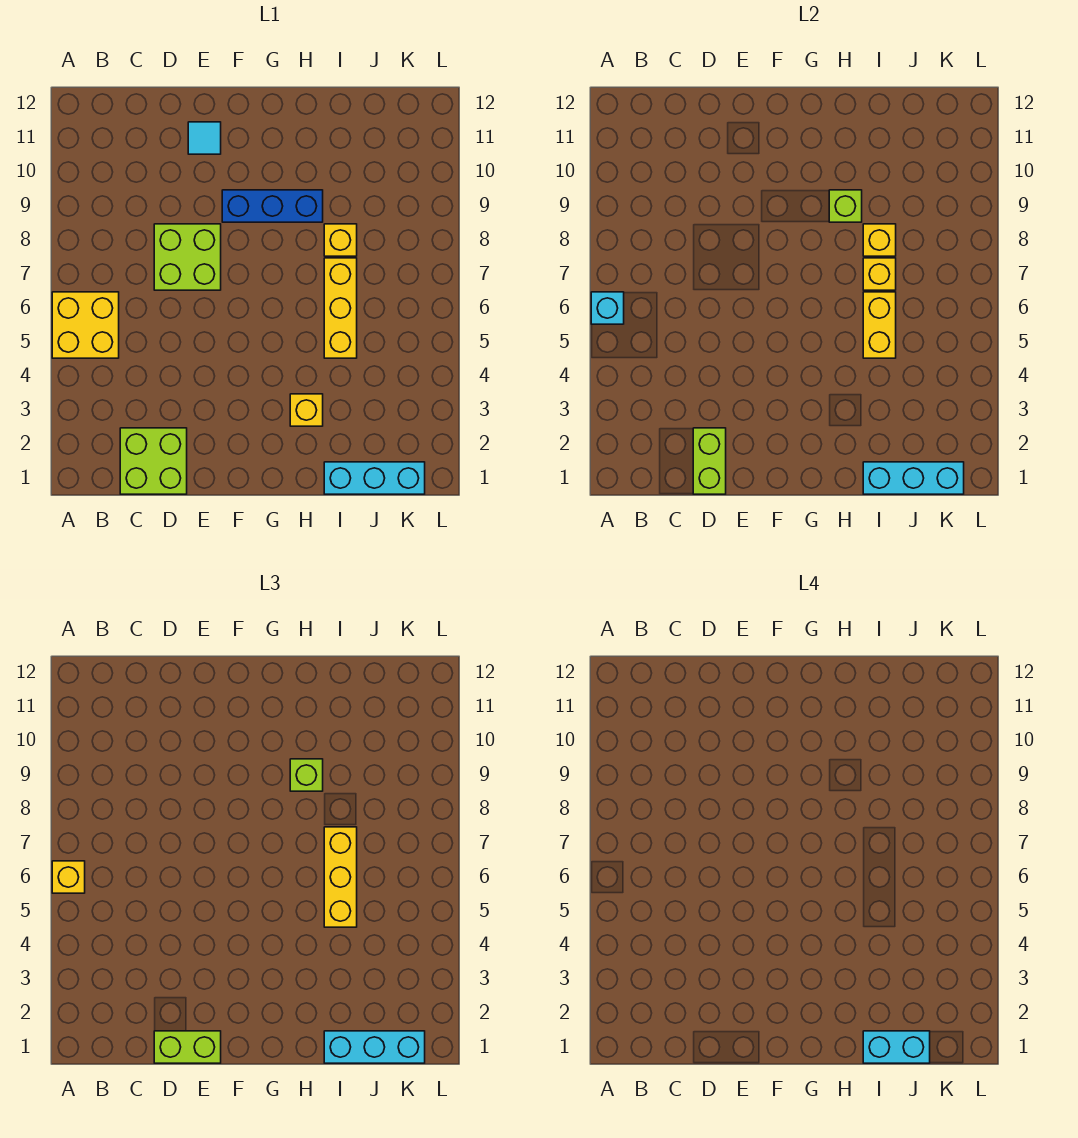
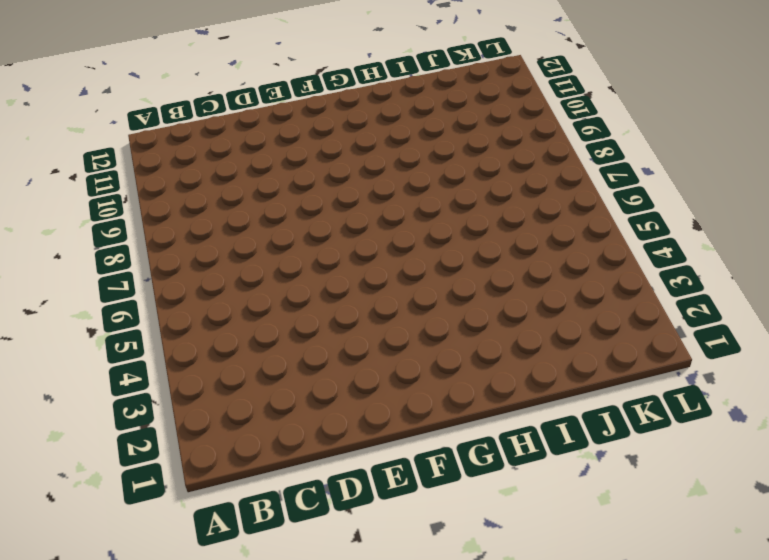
none -> yellow 2x2 brick [52,292,119,358]
none -> lime 2x2 brick [120,428,187,494]
none -> lime 2x2 brick [154,224,221,290]

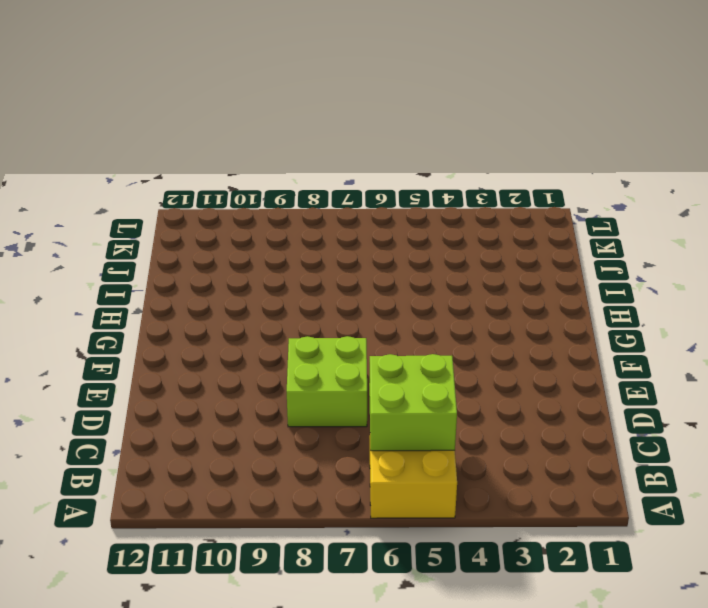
lime 2x2 brick [369,354,457,451] -> lime 2x2 brick moved to [120,428,187,494]
none -> cyan 1x1 tile [188,122,221,154]
none -> blue 1x3 brick [222,190,323,222]
none -> yellow 1x1 brick [290,394,323,426]

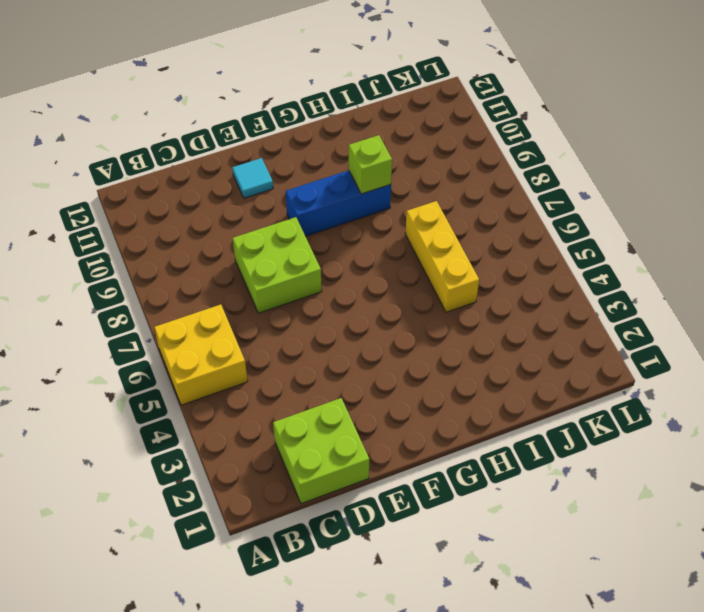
none -> yellow 1x1 brick [290,394,323,426]
none -> cyan 1x3 brick [324,462,425,494]
none -> yellow 1x1 brick [324,224,357,256]

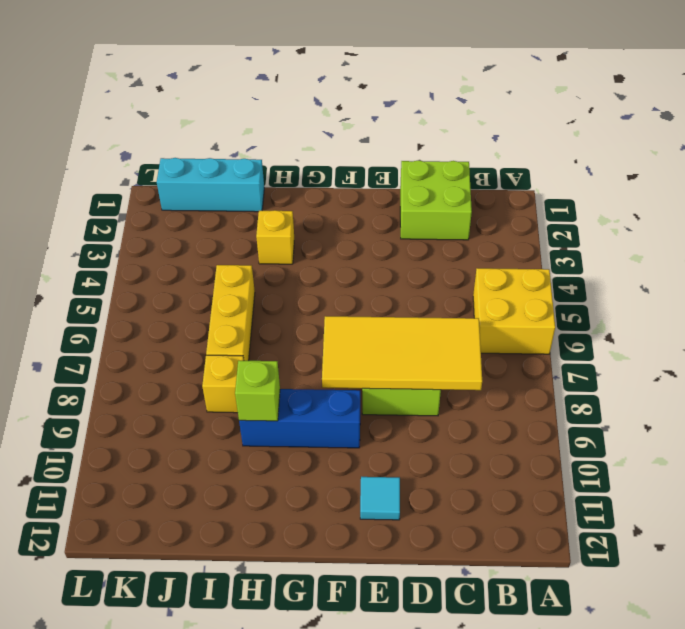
yellow 2x4 tile [322,316,482,390] -> none
none -> cyan 1x1 brick [591,292,624,324]
none -> lime 1x2 brick [693,428,726,494]
none -> cyan 1x3 brick [863,462,964,494]

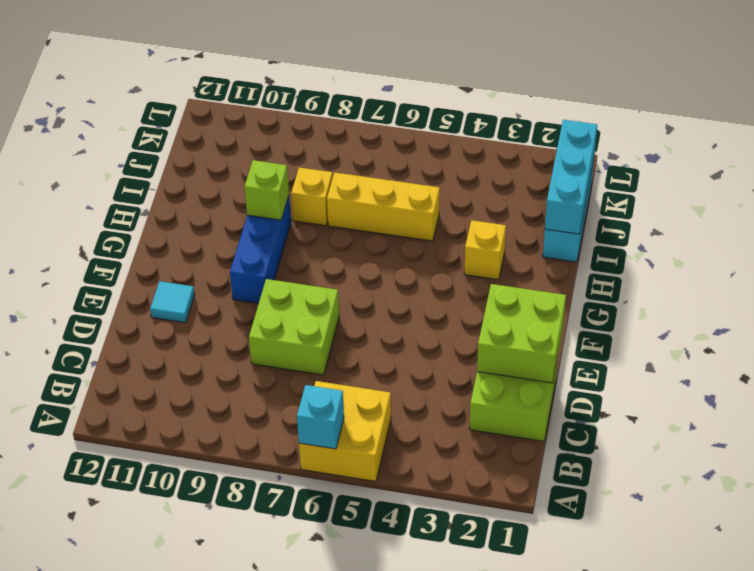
lime 2x2 brick [477,284,566,383] -> lime 1x2 brick [693,428,726,494]
none -> yellow 1x2 brick [863,292,896,358]
none -> yellow 1x1 brick [863,258,896,290]
none -> yellow 1x1 brick [863,224,896,256]

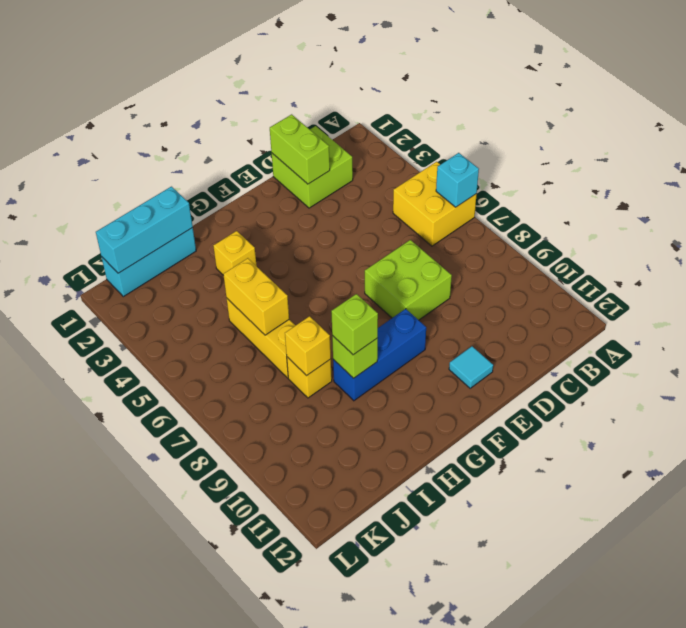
none -> yellow 1x1 brick [863,258,896,290]
none -> yellow 1x1 brick [52,861,85,893]
none -> lime 1x2 brick [154,1031,221,1063]

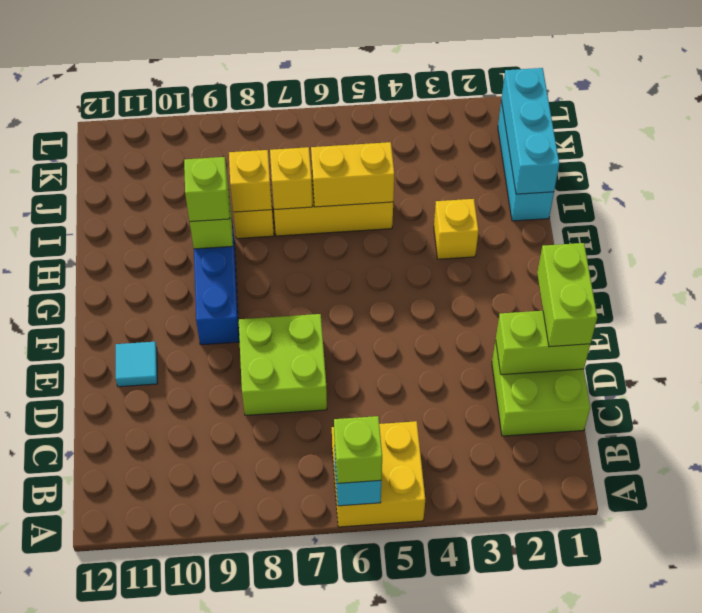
lime 1x1 brick [334,416,382,483] -> yellow 1x1 brick [52,861,85,893]
none -> cyan 1x3 brick [324,1031,425,1063]
none -> yellow 1x3 brick [324,827,357,927]
none -> cyan 1x2 brick [863,1031,930,1063]

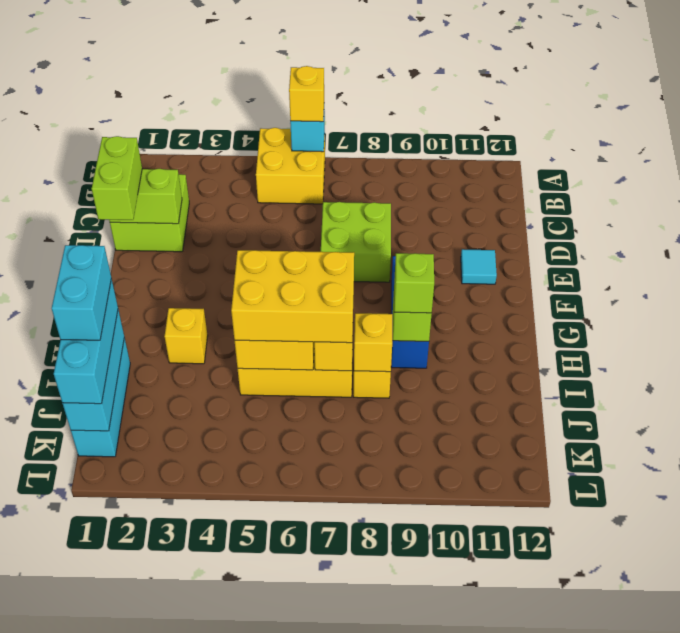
yellow 2x3 brick [231,250,354,343] -> yellow 1x3 brick [324,827,357,927]

